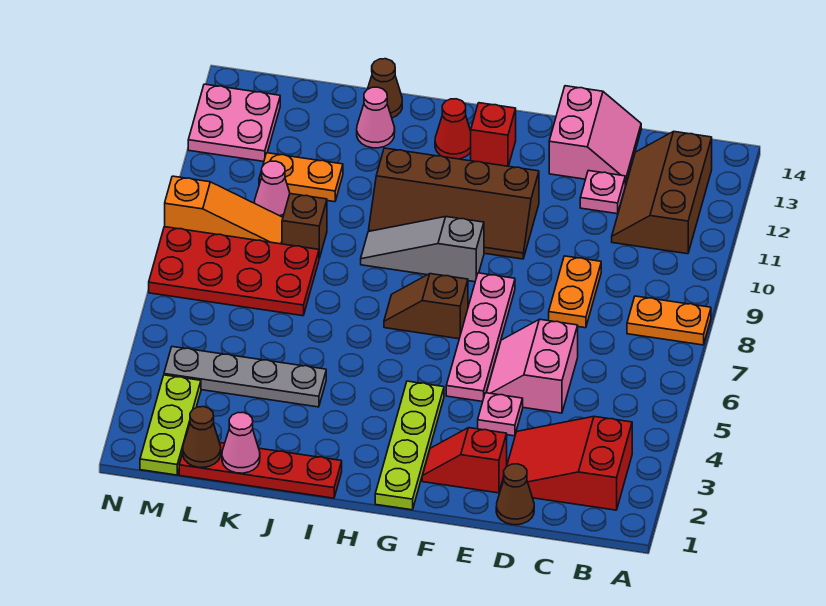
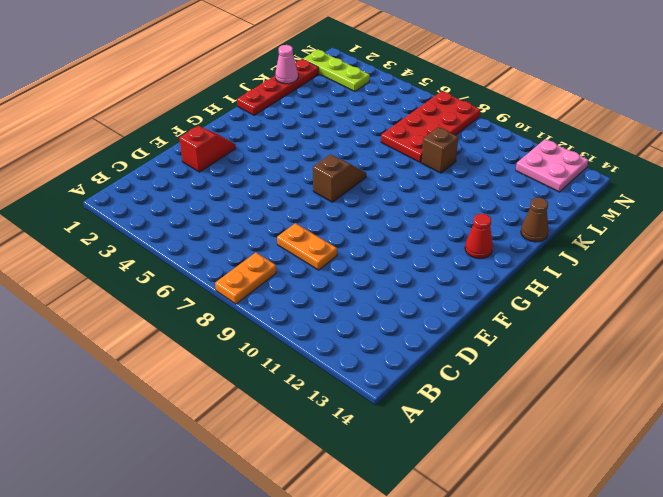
none -> red 2x3 slope [501,417,632,510]
none -> brown 2x3 slope [612,131,712,254]
none -> brown 1x1 cone [496,464,534,525]
none -> pink 2x2 slope [486,319,578,413]

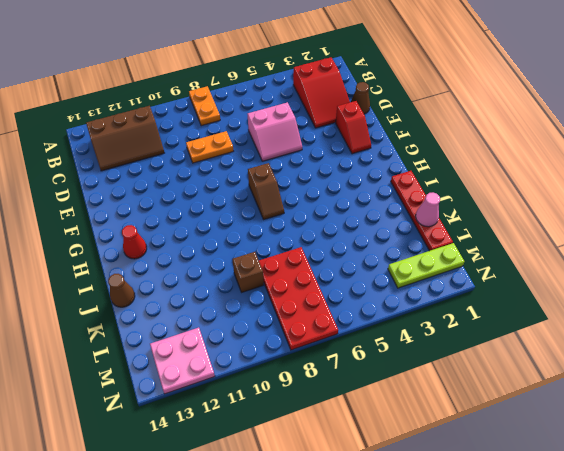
none -> pink 1x1 plate [580,171,625,214]
none -> pink 2x2 slope [549,86,641,185]
none -> pink 1x1 plate [478,393,523,436]
none -> pink 1x4 plate [446,273,515,402]

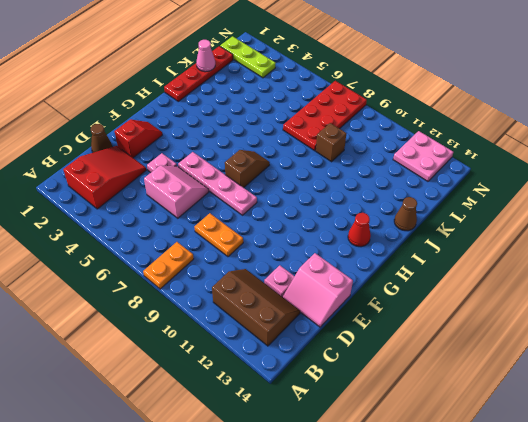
none -> brown 2x4 slope [369,148,539,259]
none -> lime 1x4 plate [375,381,444,510]
none -> grey 1x3 slope [361,217,484,282]
none -> red 1x1 brick [471,103,516,166]

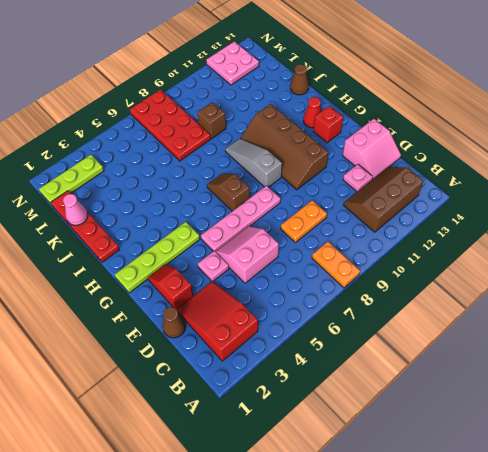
none -> grey 1x4 plate [164,347,326,407]
none -> pink 1x1 cone [357,87,395,148]
none -> orange 1x2 plate [259,153,343,202]
none -> orange 1x3 slope [165,176,283,244]

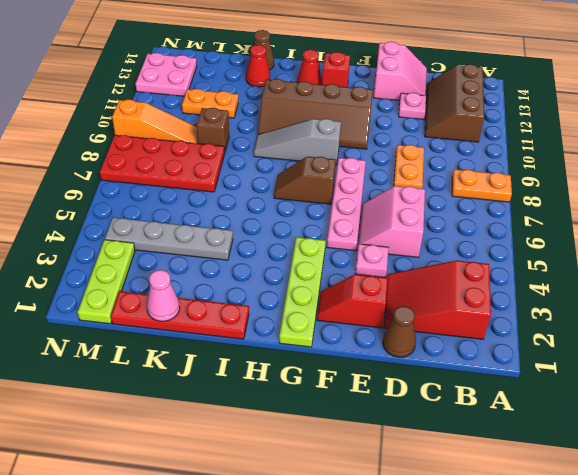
red 1x1 cone [246,45,270,87] -> pink 1x1 cone [357,87,395,148]
none -> pink 1x1 cone [255,161,290,217]
none -> brown 1x1 cone [183,407,221,467]

